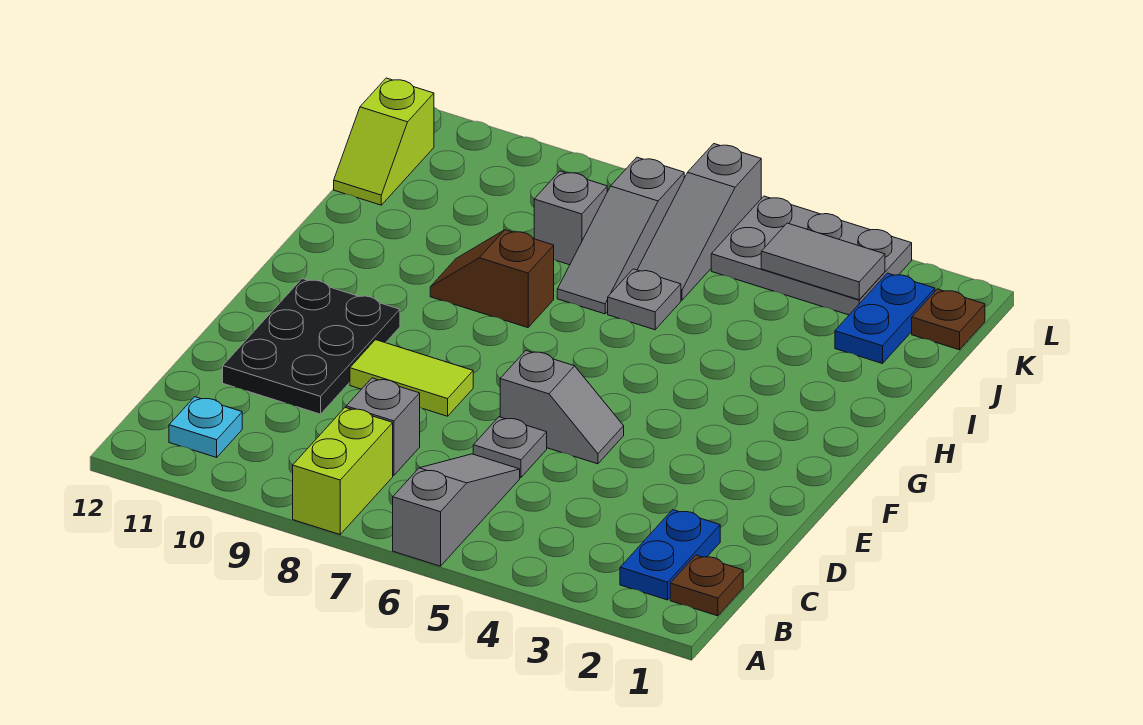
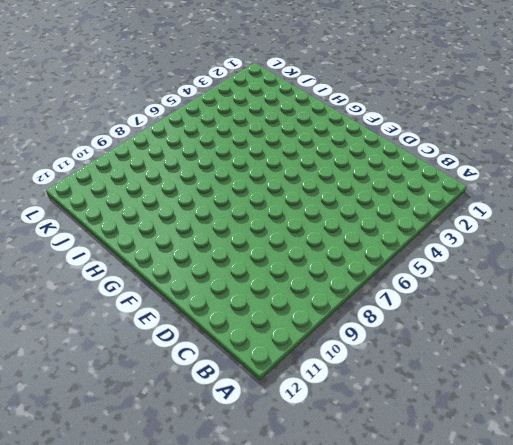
none -> grey 1x3 slope [393,454,520,566]
none -> lime 1x2 brick [293,408,393,534]
none -> brown 1x1 plate [670,555,743,616]

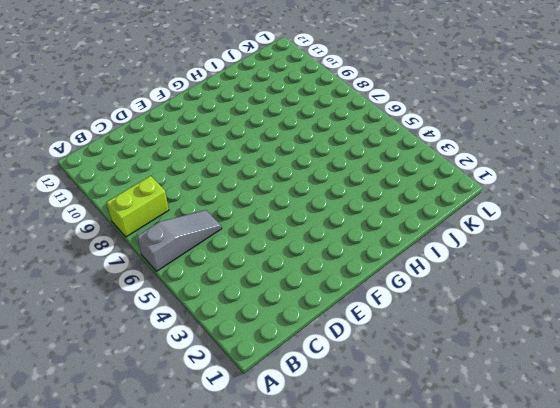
none -> brown 1x1 plate [670,555,743,616]
none -> blue 1x2 plate [620,510,720,600]
none -> cyan 1x1 plate [169,397,242,457]

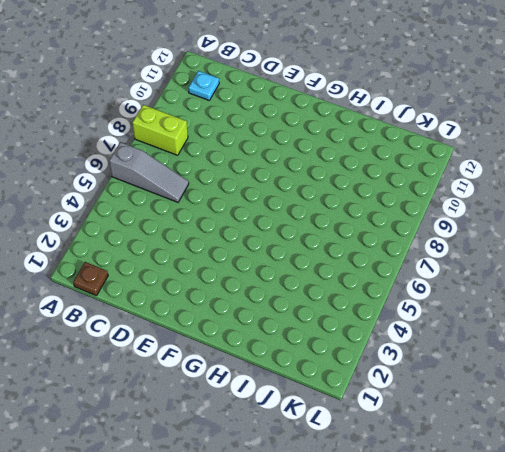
none -> blue 1x2 plate [620,510,720,600]
none -> grey 1x1 brick [346,378,420,475]
none -> grey 1x1 plate [473,417,547,478]

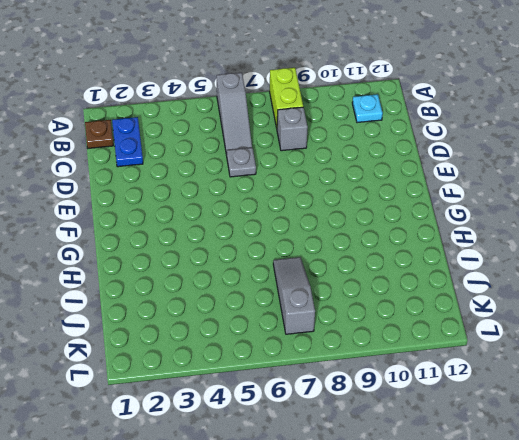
none -> black 2x3 plate [223,279,400,414]
none -> grey 1x2 slope [500,351,624,464]
none -> lime 1x2 tile [350,340,473,416]

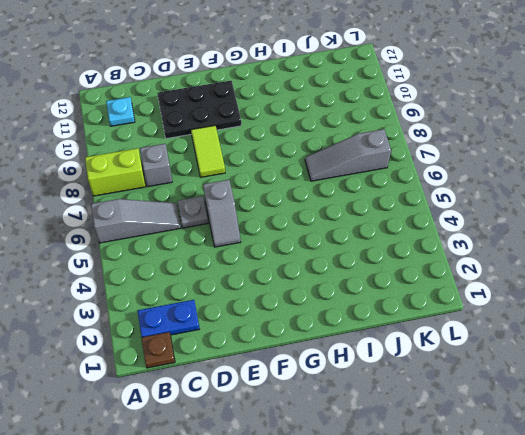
none -> brown 1x2 slope [430,230,554,328]
none -> grey 1x1 plate [608,269,681,330]
none -> blue 1x2 plate [835,273,935,364]

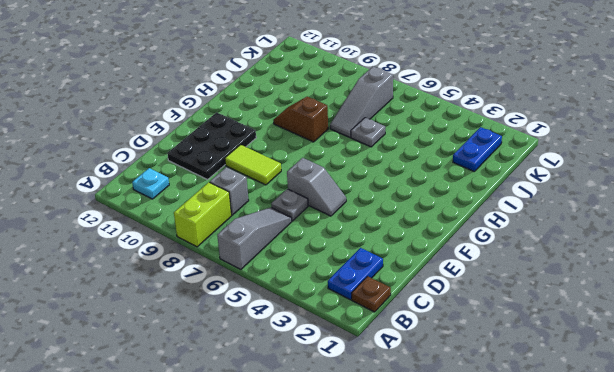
none -> grey 1x3 slope [637,144,761,300]
none -> grey 1x1 brick [534,171,607,265]
none -> lime 1x2 slope [334,78,434,205]

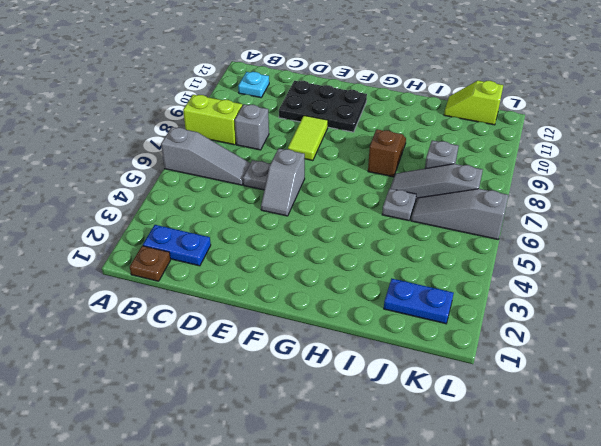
none -> brown 1x1 plate [912,289,985,350]
none -> grey 2x3 plate [711,196,912,315]
none -> grey 1x2 tile [761,223,885,300]

